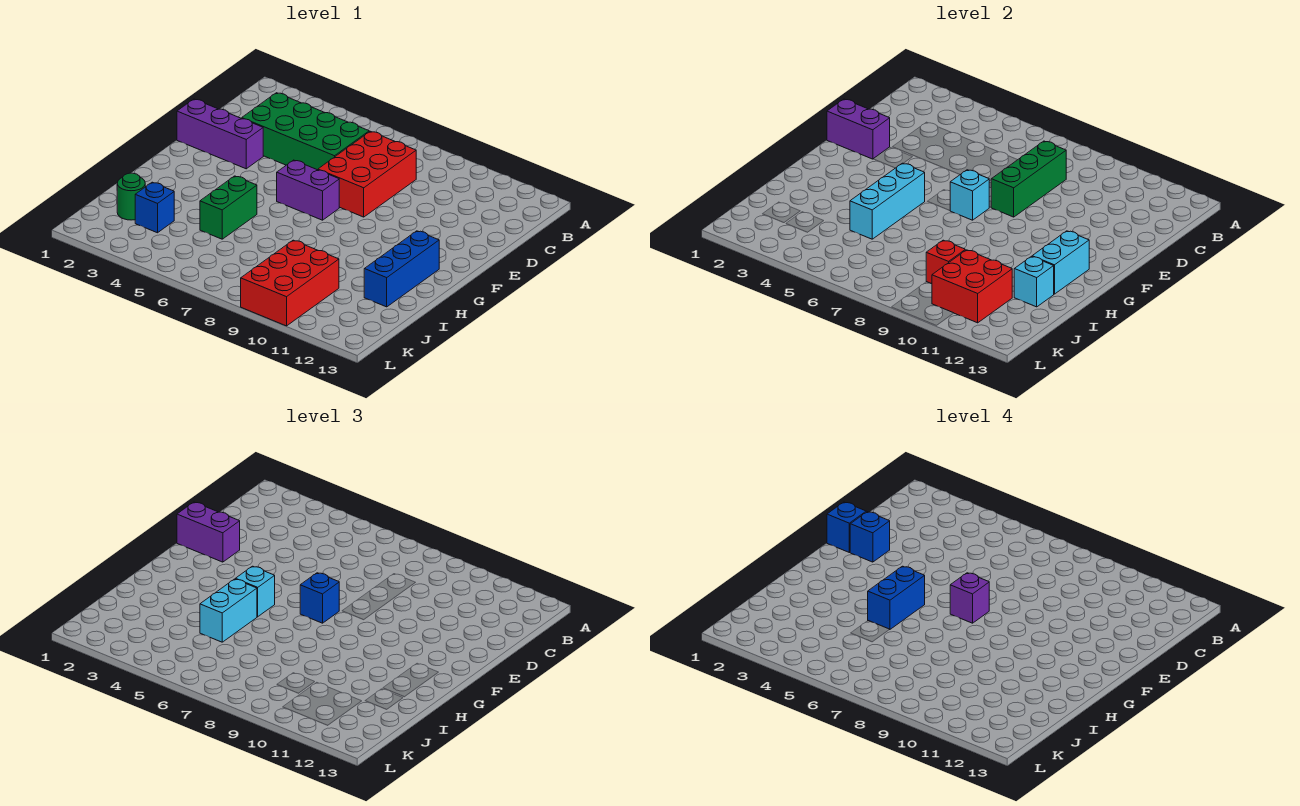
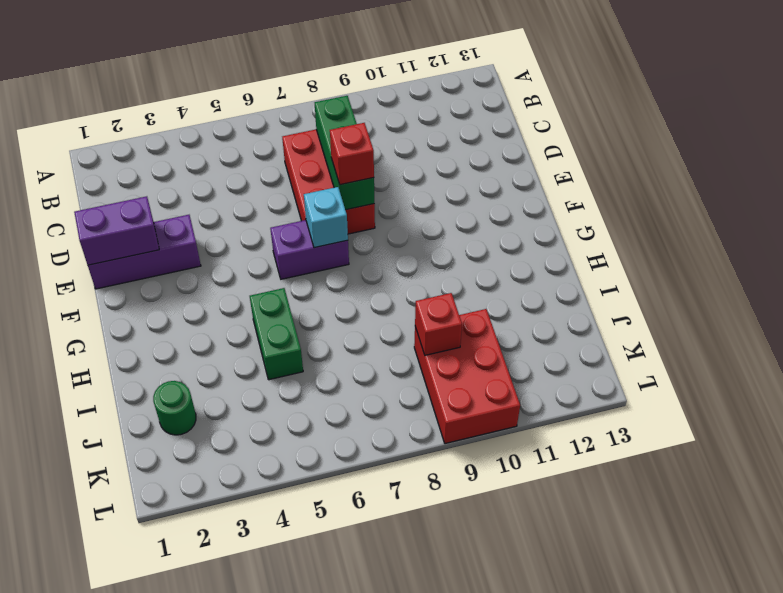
red 1x1 brick [330,123,374,185] -> none
none -> green 2x4 brick [242,93,369,170]
none -> blue 1x3 brick [364,231,439,307]
none -> blue 1x1 brick [135,182,174,233]

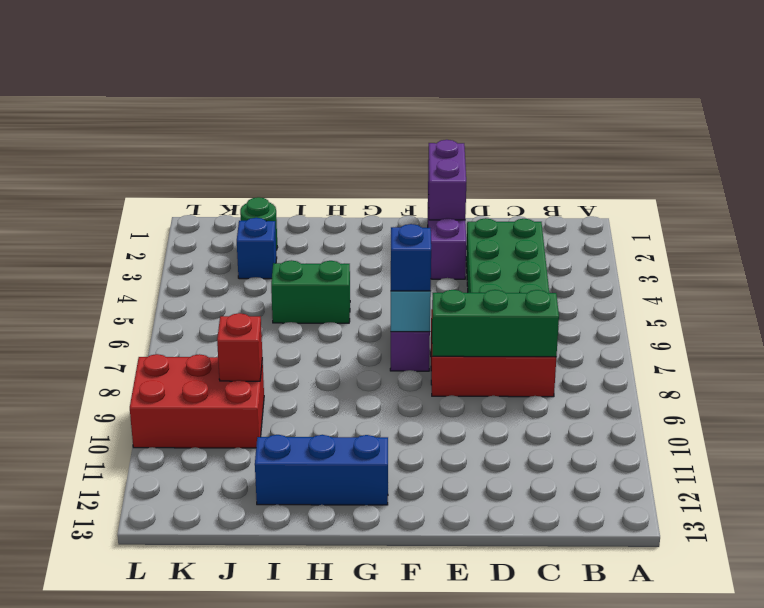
none -> cyan 1x3 brick [850,163,925,239]
none -> cyan 1x2 brick [1032,231,1089,294]
none -> cyan 1x1 brick [1014,256,1054,307]

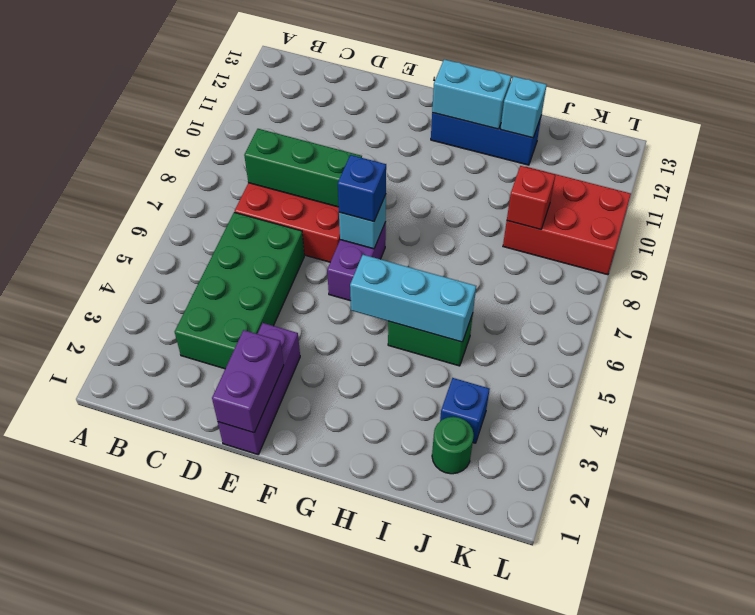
none -> red 2x2 brick [932,250,1012,323]
none -> purple 1x2 brick [177,502,240,562]
none -> cyan 1x1 brick [235,566,275,617]

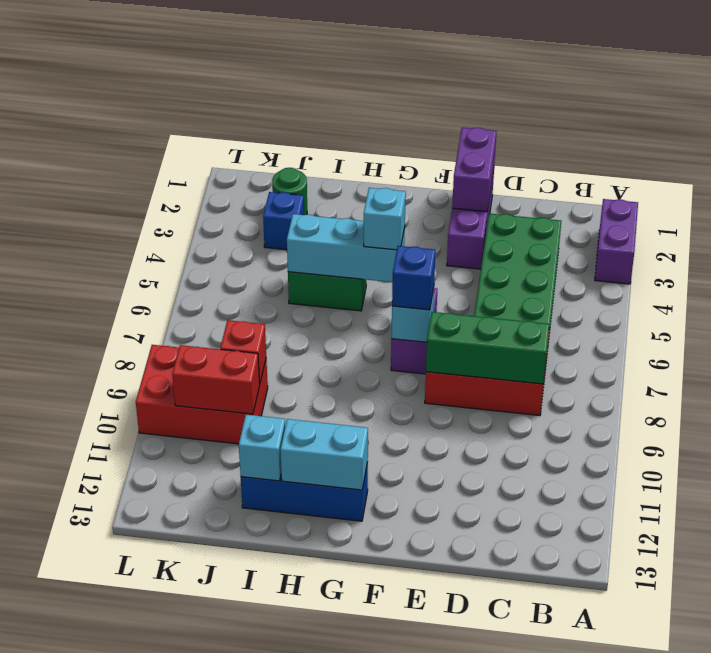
purple 1x2 brick [595,199,638,284] -> purple 1x2 brick moved to [177,502,240,562]
red 1x2 brick [172,345,260,414] -> red 2x2 brick [932,250,1012,323]
none -> cyan 1x2 brick [200,579,257,642]
none -> blue 1x1 brick [827,502,866,552]
none -> blue 1x1 brick [850,512,890,562]

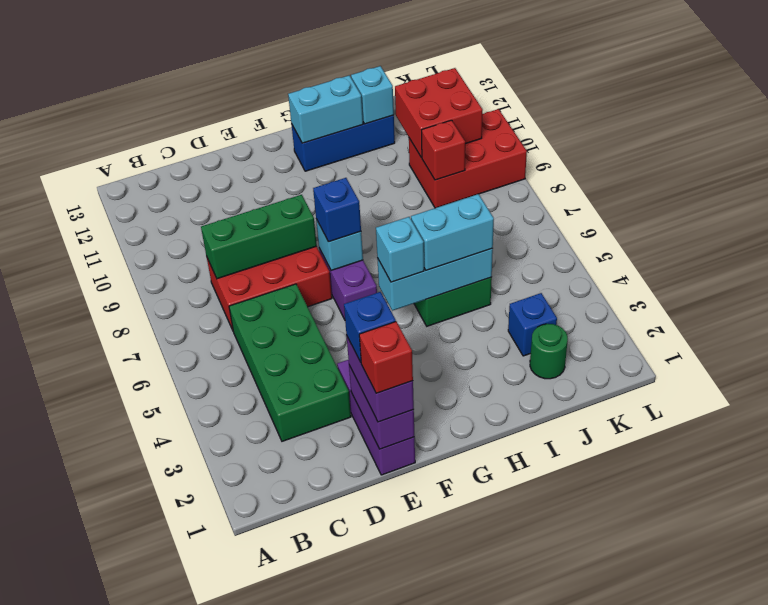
red 1x1 brick [359,322,413,393] -> blue 1x1 brick [827,502,866,552]
none -> purple 1x1 brick [950,573,989,623]
none -> blue 1x2 brick [868,566,925,630]

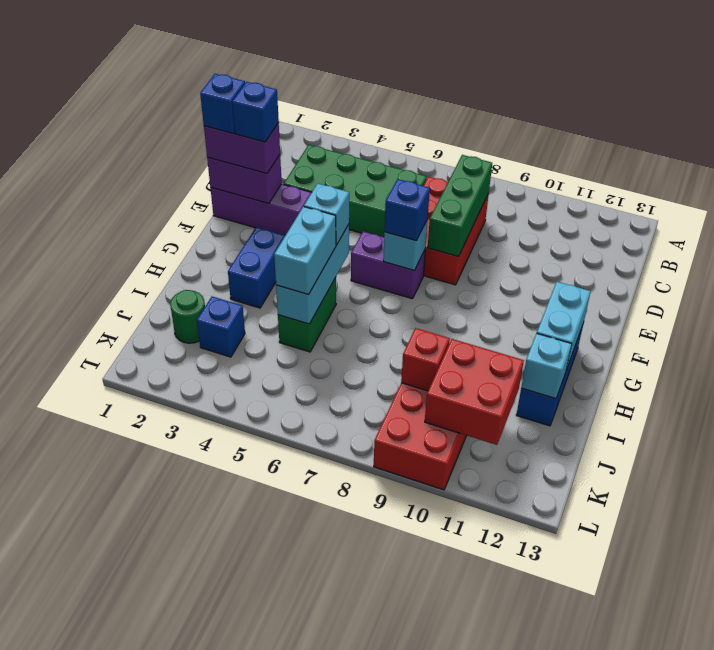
blue 1x2 brick [228,227,285,308] -> blue 1x2 brick moved to [868,566,925,630]
none -> purple 1x1 brick [950,573,989,623]

